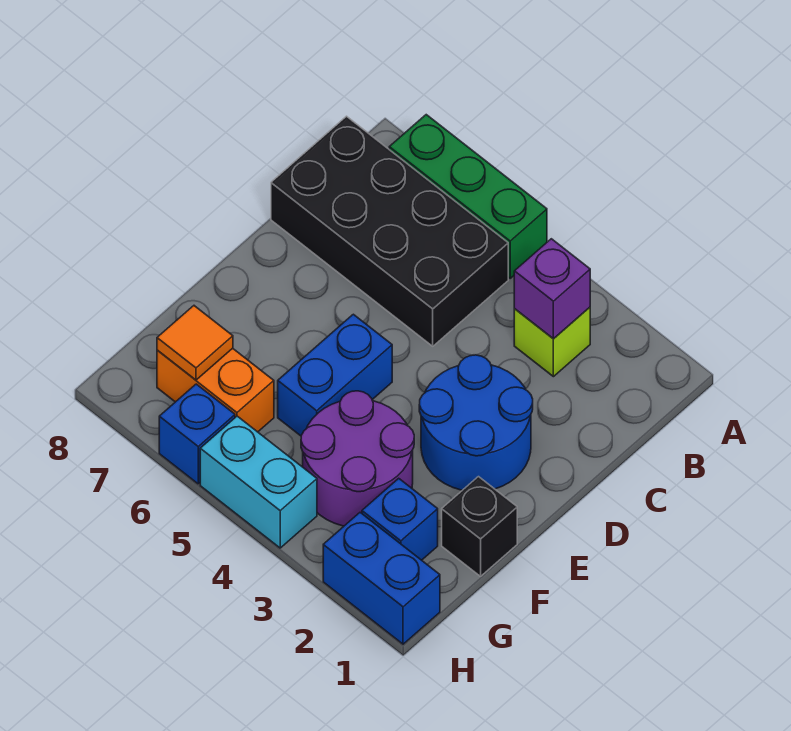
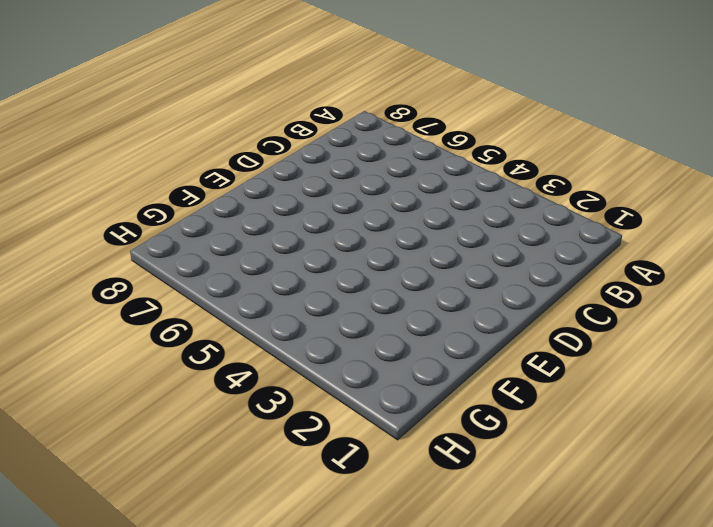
none -> green 1x3 brick [389,115,547,278]
none -> lime 1x1 brick [514,307,590,377]
none -> black 2x4 brick [271,116,508,346]

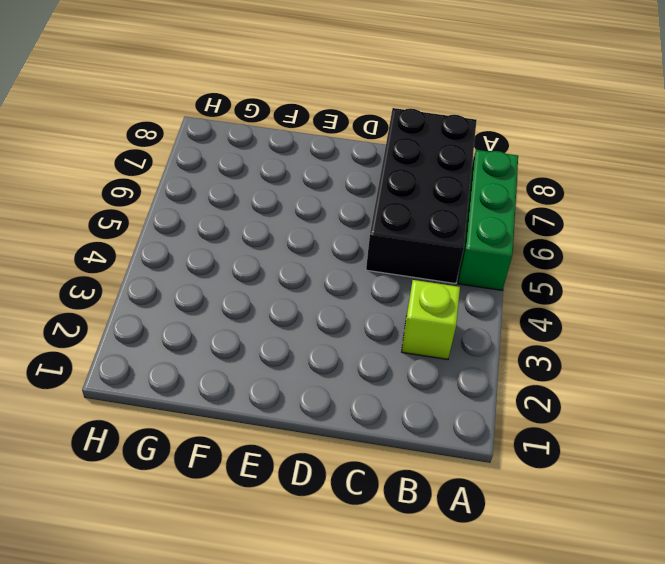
none -> blue 2x2 round brick [419,355,533,490]
none -> blue 1x2 brick [278,314,392,436]
none -> black 1x1 brick [442,477,517,576]

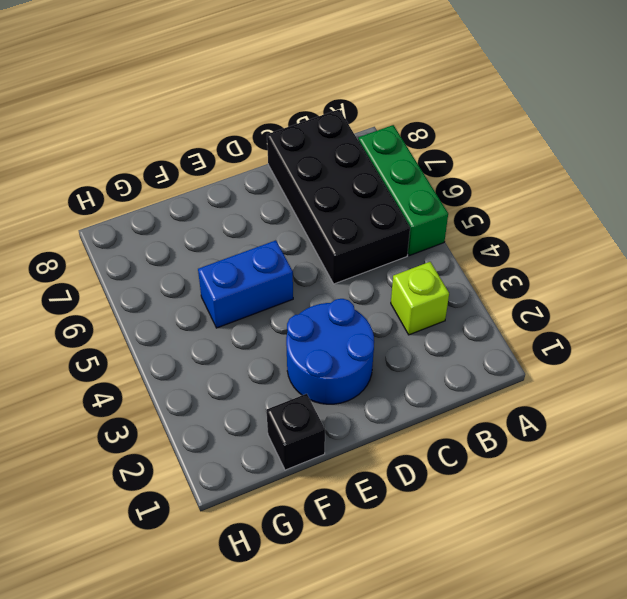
none -> purple 2x2 round brick [301,391,414,526]
none -> blue 1x1 brick [362,478,438,560]
none -> orange 1x2 brick [157,348,274,432]

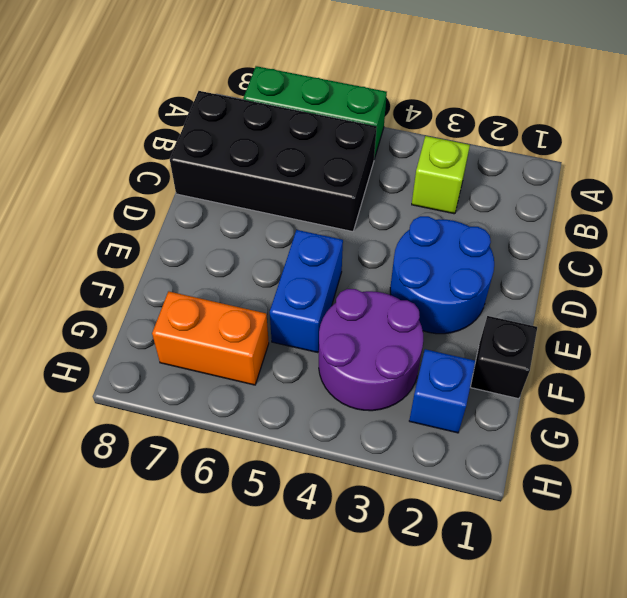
none -> blue 1x2 brick [323,513,440,644]
none -> cyan 1x2 brick [200,416,317,548]
none -> blue 1x1 brick [159,384,235,484]

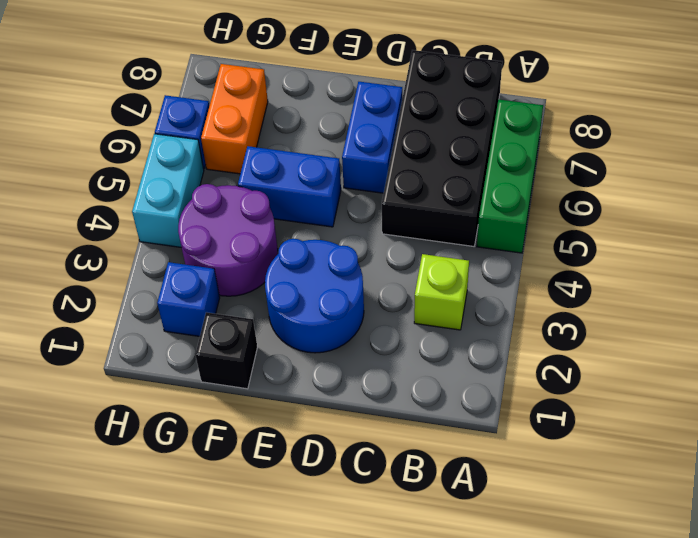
blue 1x2 brick [342,82,402,193] -> blue 1x2 brick moved to [323,513,440,644]
none -> purple 1x1 brick [514,239,590,339]
none -> orange 1x1 tile [157,306,233,380]

